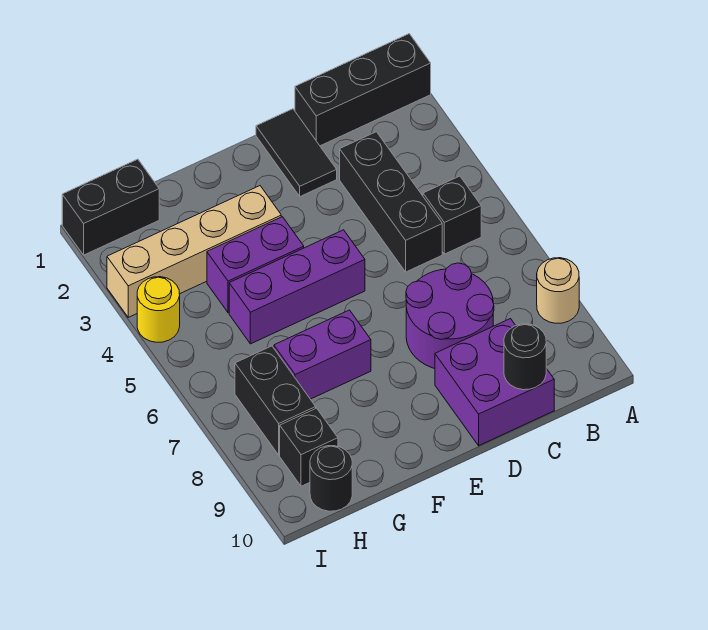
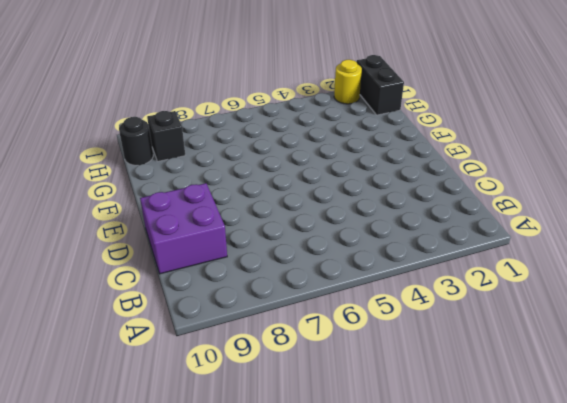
yellow 1x1 round brick [334,60,362,104] -> yellow 1x1 round brick moved to [137,277,180,342]
none -> black 1x3 brick [295,34,431,146]
none -> tan 1x1 round brick [537,258,579,323]
none -> black 1x1 brick [423,176,481,254]

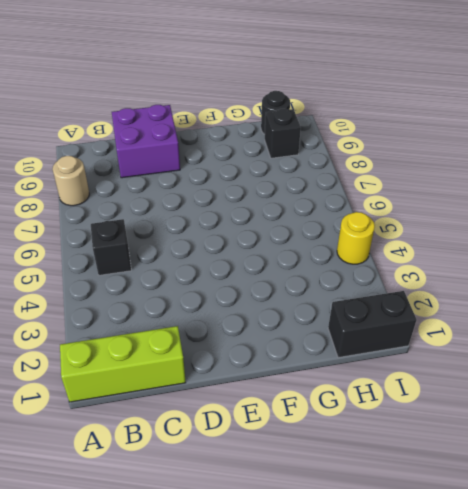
lime 1x3 brick [60,326,186,402] -> black 1x3 brick [295,34,431,146]
none -> black 1x3 brick [340,132,442,272]
none -> purple 2x2 round brick [406,263,494,368]
none -> black 1x2 tile [256,109,337,196]

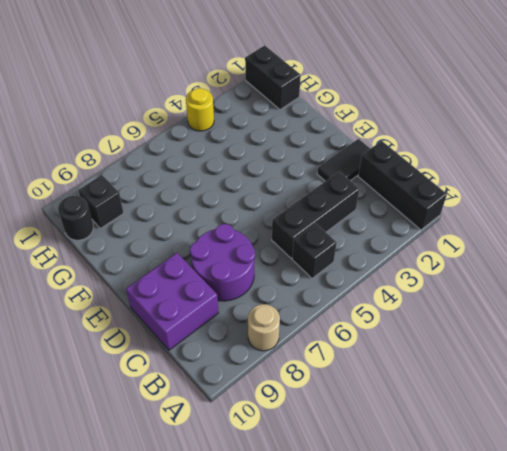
none -> purple 1x3 brick [229,230,365,344]
none -> tan 1x4 brick [107,186,281,317]
none -> purple 1x2 brick [207,217,304,313]

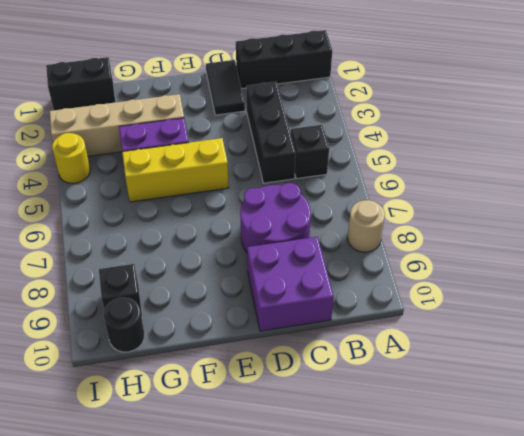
yellow 1x3 brick [122,138,229,202] -> purple 1x3 brick [229,230,365,344]
none -> purple 1x2 brick [274,310,371,399]
none -> black 1x2 brick [235,346,316,455]
none -> black 1x1 round brick [504,324,546,390]

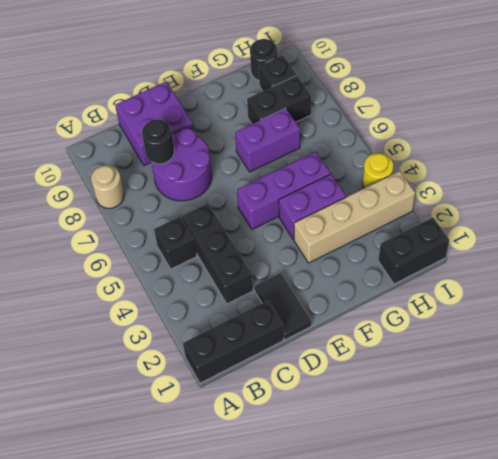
black 1x1 round brick [142,120,174,164] -> black 1x1 round brick moved to [504,324,546,390]
black 1x2 brick [247,76,311,124] -> black 1x2 brick turned to [235,346,316,455]

